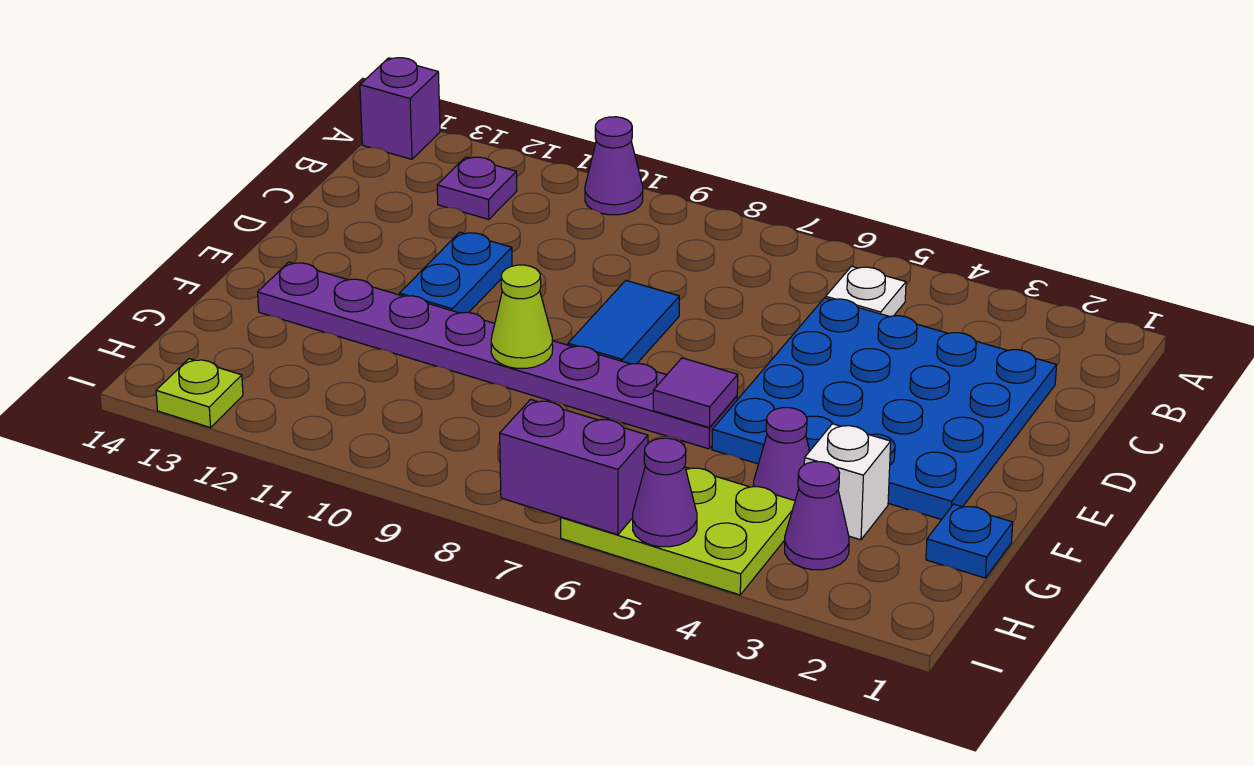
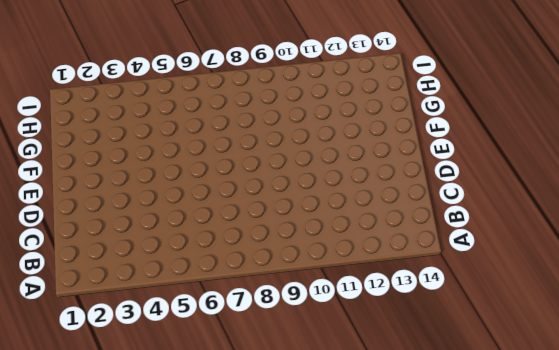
none -> purple 1x1 cone [585,117,643,215]
none -> purple 1x1 brick [360,58,440,159]
none -> white 1x1 plate [826,266,906,317]

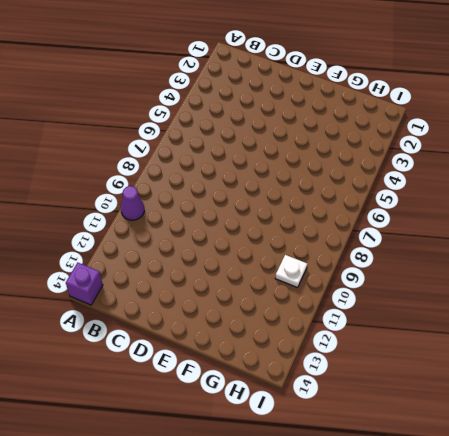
white 1x1 plate [275,255,307,288] -> white 1x1 plate moved to [826,266,906,317]
none -> purple 1x1 plate [437,157,517,219]
none -> blue 4x4 plate [712,298,1057,520]
none -> blue 1x2 tile [568,281,679,364]

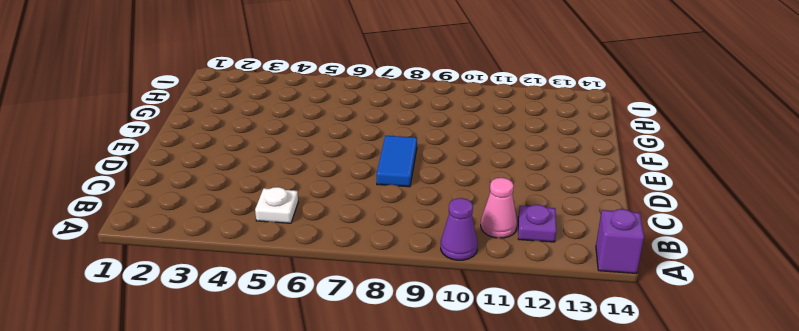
pink 1x1 cone [481,178,517,238] -> none
none -> blue 4x4 plate [712,298,1057,520]
none -> blue 1x2 plate [400,232,512,313]
none -> purple 1x8 plate [258,262,737,449]

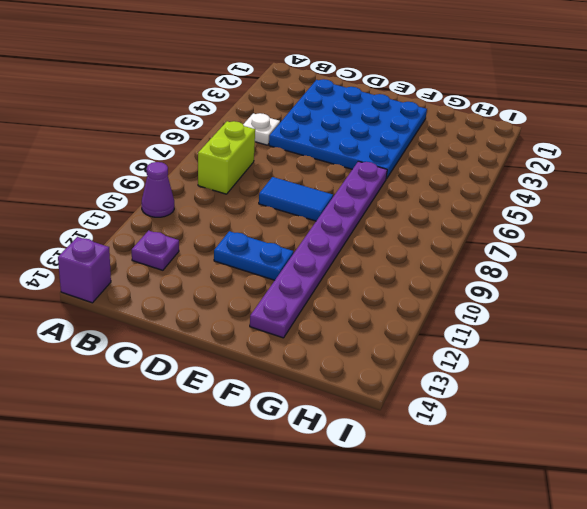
lime 1x2 brick [198,121,255,194] -> none
none -> blue 1x1 plate [926,504,1013,578]
none -> white 1x1 brick [804,424,891,540]
none -> purple 1x1 cone [753,408,810,501]

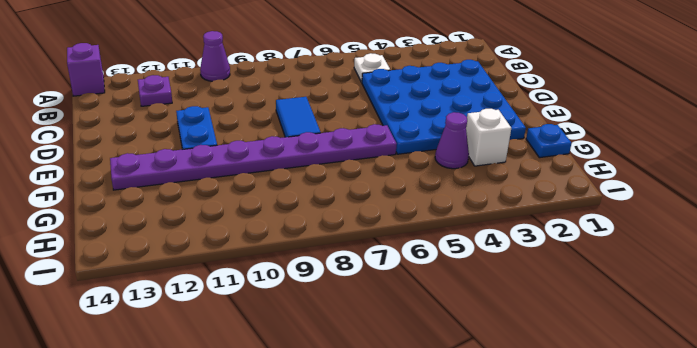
none -> purple 1x1 cone [785,462,849,570]
none -> lime 2x3 plate [561,467,795,595]
none -> lime 1x1 plate [156,359,243,428]

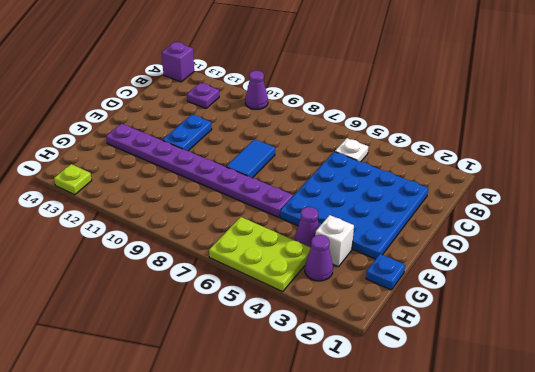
none -> purple 1x1 tile [653,358,738,428]
none -> lime 1x1 cone [491,265,553,368]
none -> purple 1x1 cone [633,438,697,547]

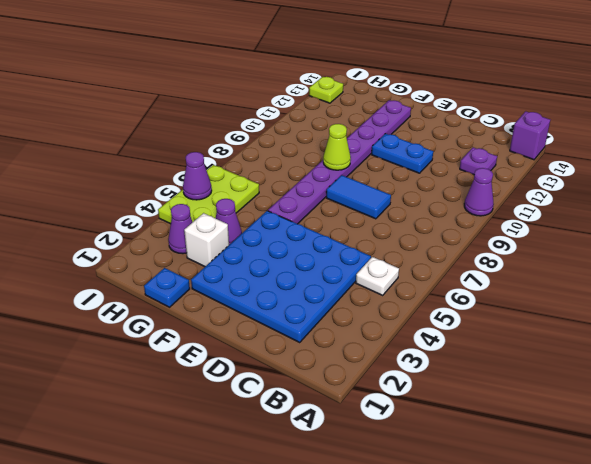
none -> purple 1x1 tile [653,358,738,428]
none -> purple 1x2 brick [500,400,648,535]

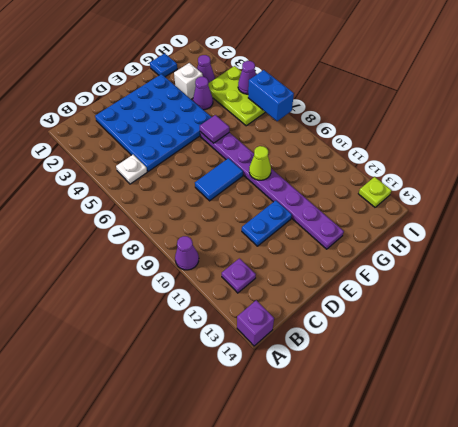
blue 1x2 brick [248,70,294,121] -> purple 1x2 brick [500,400,648,535]

